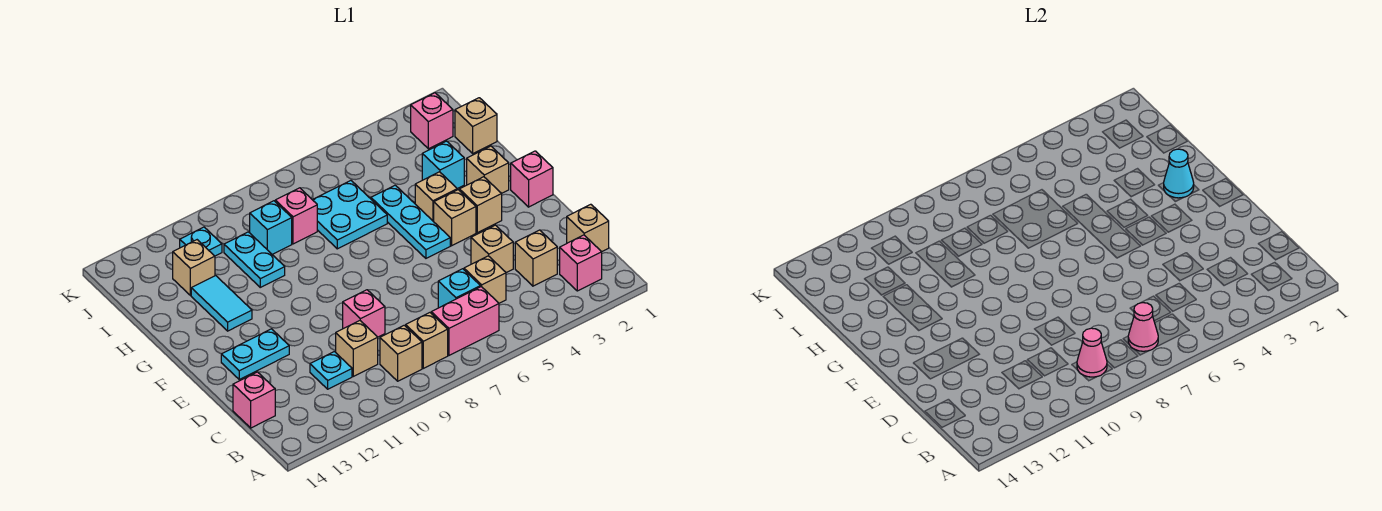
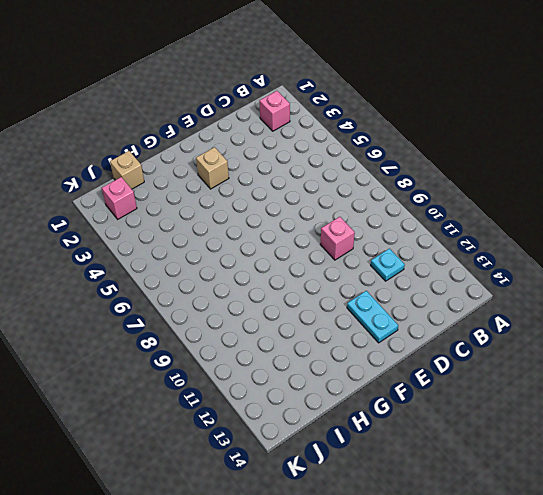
none -> pink 1x2 brick [431,287,499,355]
none -> tan 1x1 brick [406,313,448,368]
none -> tan 1x1 brick [380,325,422,381]
none -> tan 1x1 brick [567,204,609,252]

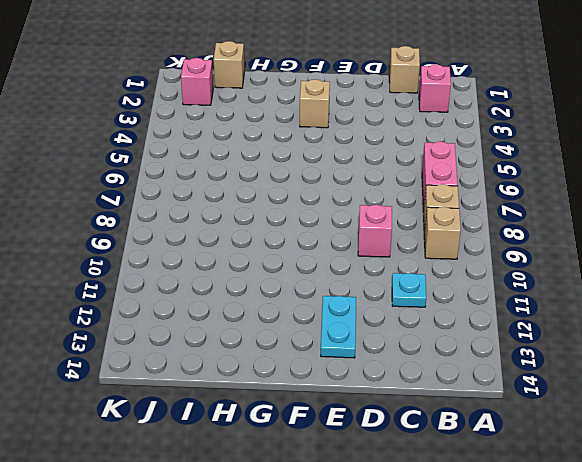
none -> tan 1x1 brick [515,230,557,286]
none -> tan 1x1 brick [464,256,506,303]
none -> cyan 1x1 brick [438,269,480,308]
none -> tan 1x1 brick [336,321,378,376]

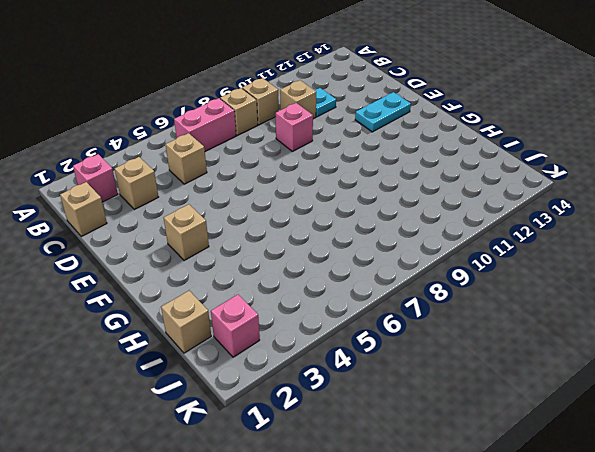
none -> cyan 1x1 brick [438,269,480,308]
none -> pink 1x1 brick [233,372,275,428]
none -> tan 1x1 brick [471,225,513,273]
none -> pink 1x1 brick [511,151,553,207]

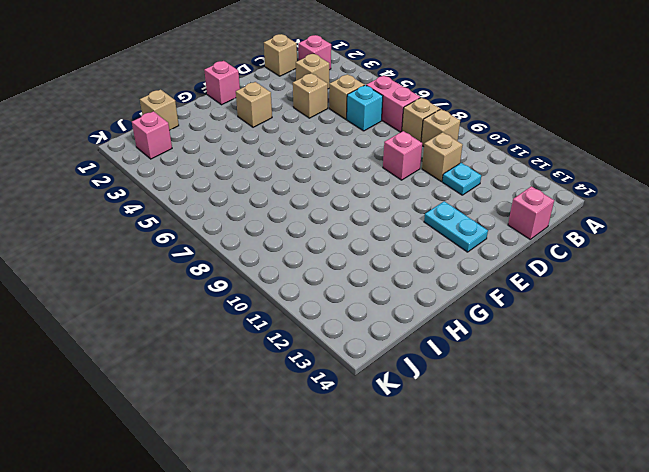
none -> tan 1x1 brick [434,190,476,246]
none -> cyan 1x3 plate [371,185,450,258]
none -> tan 1x1 brick [467,146,509,193]
none -> tan 1x1 brick [415,172,457,222]

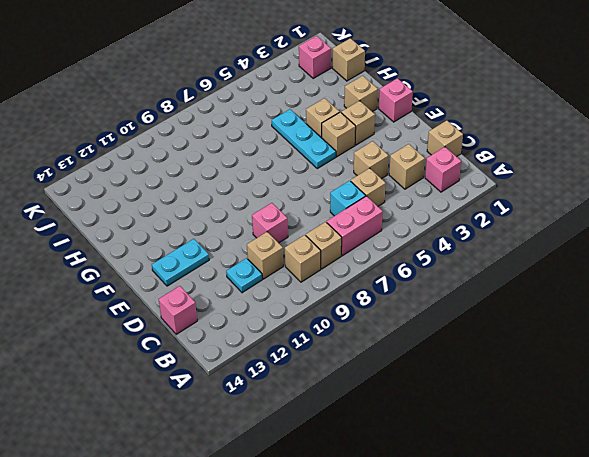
none -> cyan 1x2 tile [191,276,252,331]
none -> cyan 1x1 brick [422,141,464,189]
none -> cyan 2x2 plate [313,181,387,249]
none -> cyan 1x2 plate [224,232,285,287]

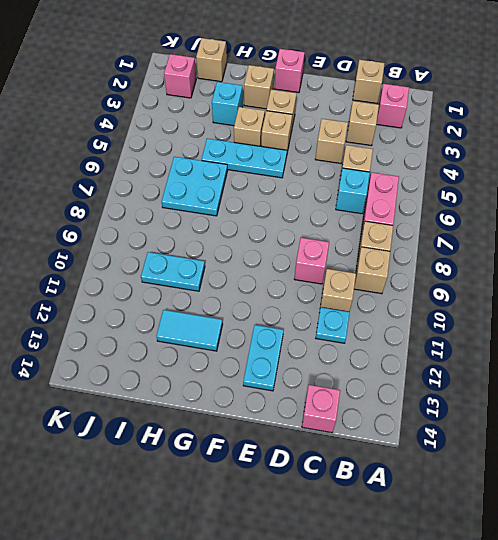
none -> pink 1x1 brick [275,188,317,244]
none -> cyan 1x1 brick [250,201,292,254]
none -> tan 1x1 brick [173,240,215,295]
none -> cyan 1x1 plate [180,227,222,256]

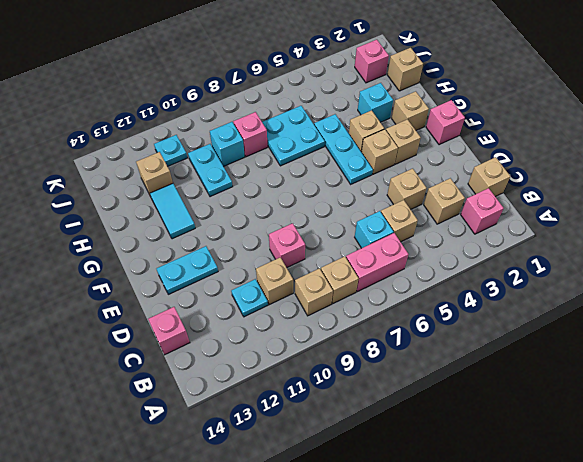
none -> pink 1x1 cone [1128,303,1158,351]
none -> pink 1x1 cone [1077,328,1107,377]
none -> cyan 1x1 cone [1164,149,1194,198]

